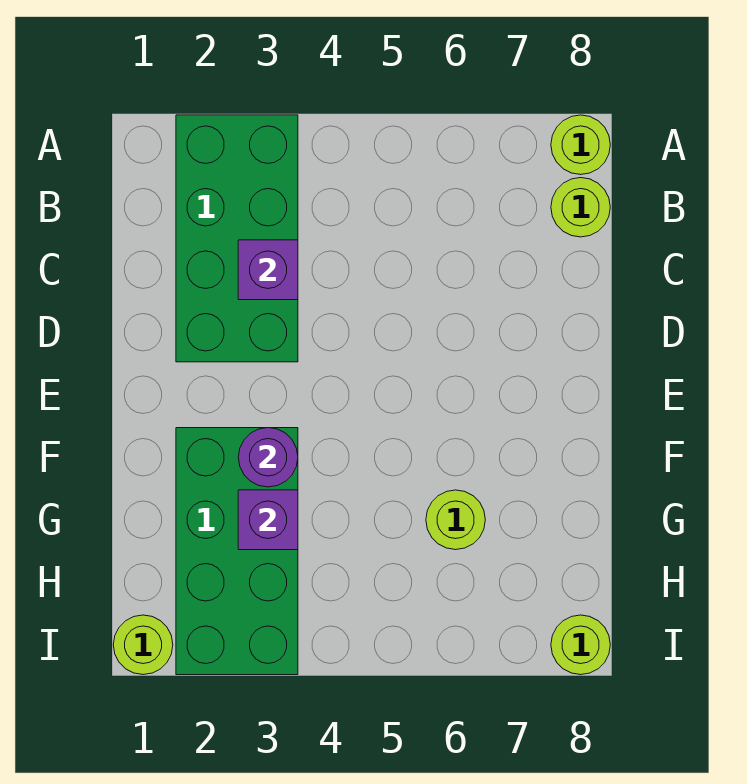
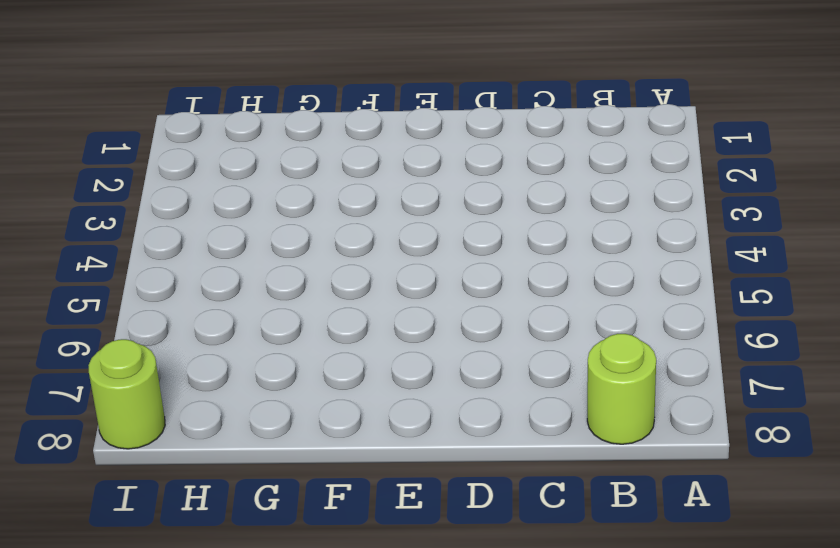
none -> green 2x4 brick [176,115,298,362]
none -> lime 1x1 round brick [551,115,610,175]

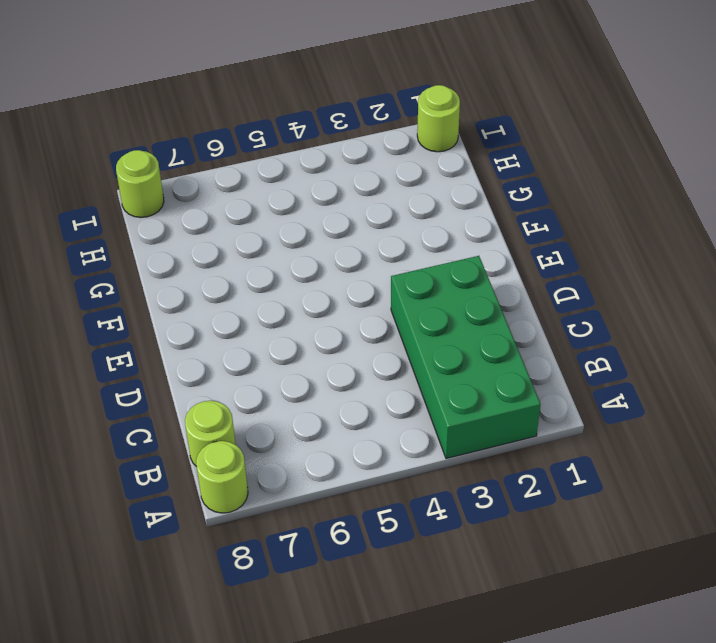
none -> green 2x4 brick [176,428,298,675]
none -> lime 1x1 round brick [426,490,485,550]

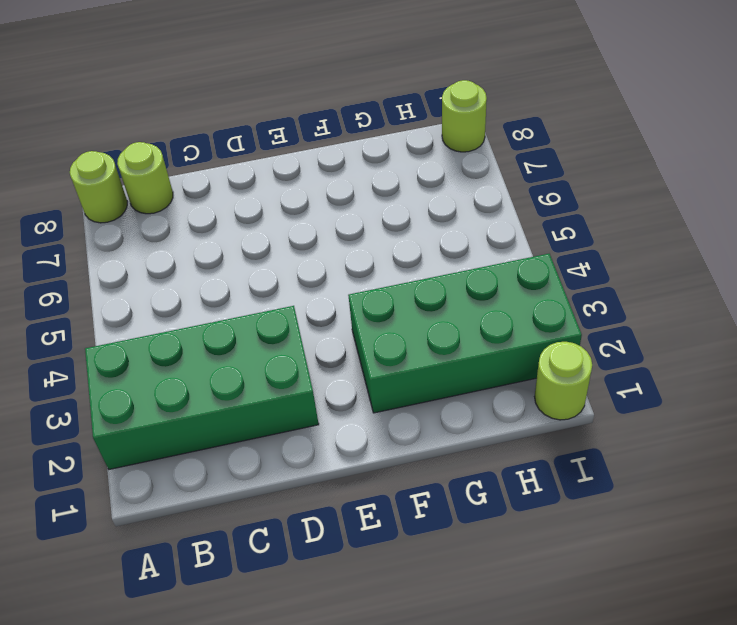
none -> lime 1x1 round brick [426,490,485,550]
none -> purple 1x1 brick [238,240,298,300]

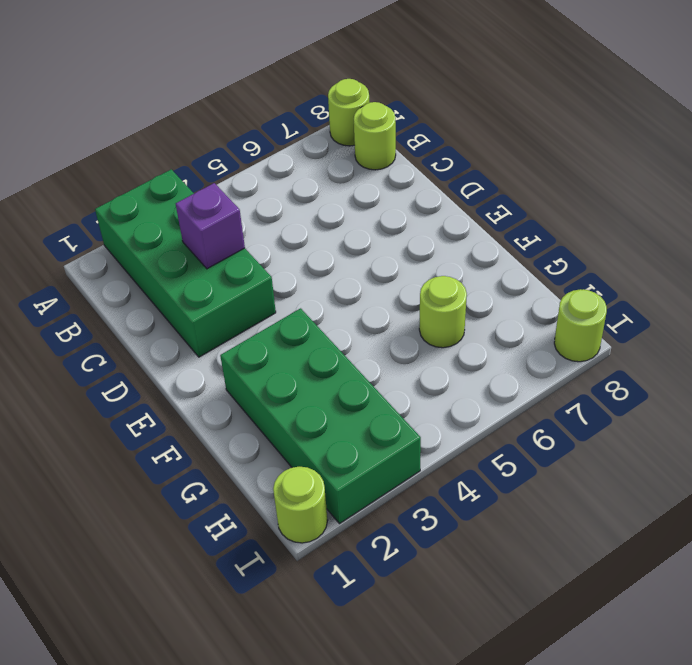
none -> purple 1x1 round brick [238,428,298,487]
none -> purple 1x1 brick [238,490,298,550]

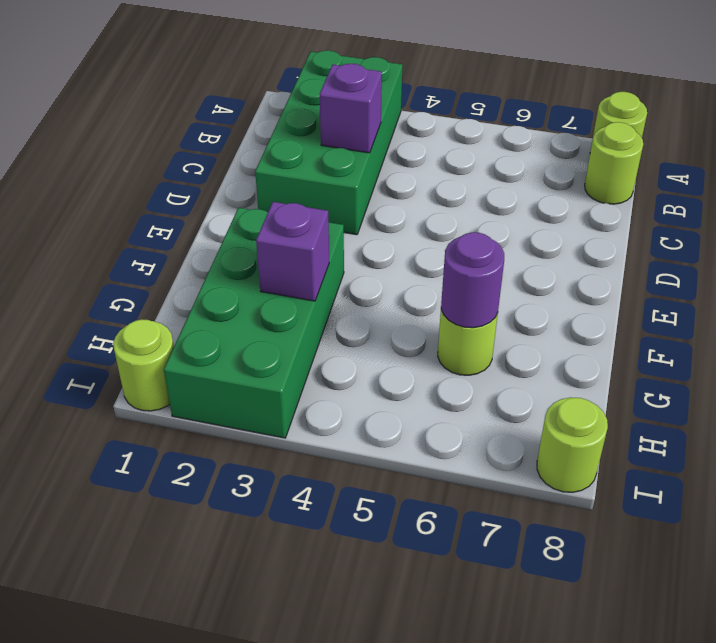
purple 1x1 round brick [441,232,504,328] -> purple 1x1 round brick moved to [238,428,298,487]

